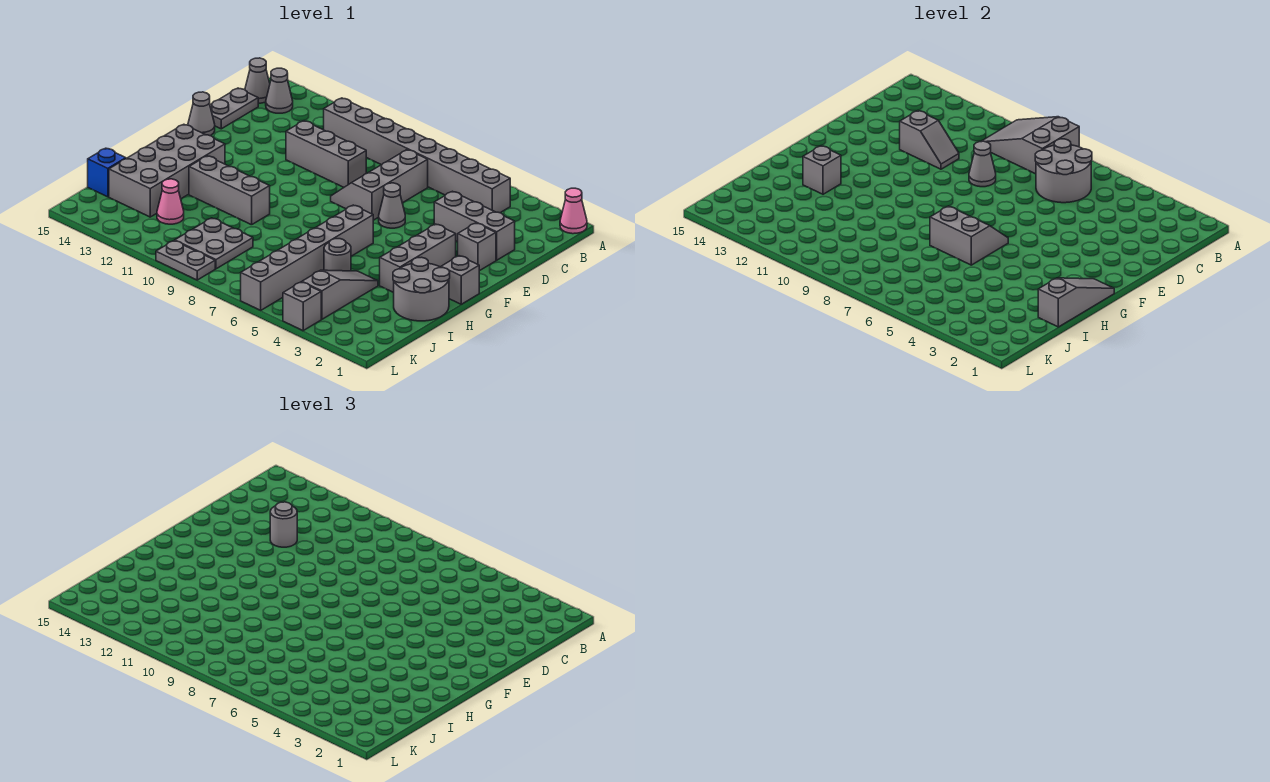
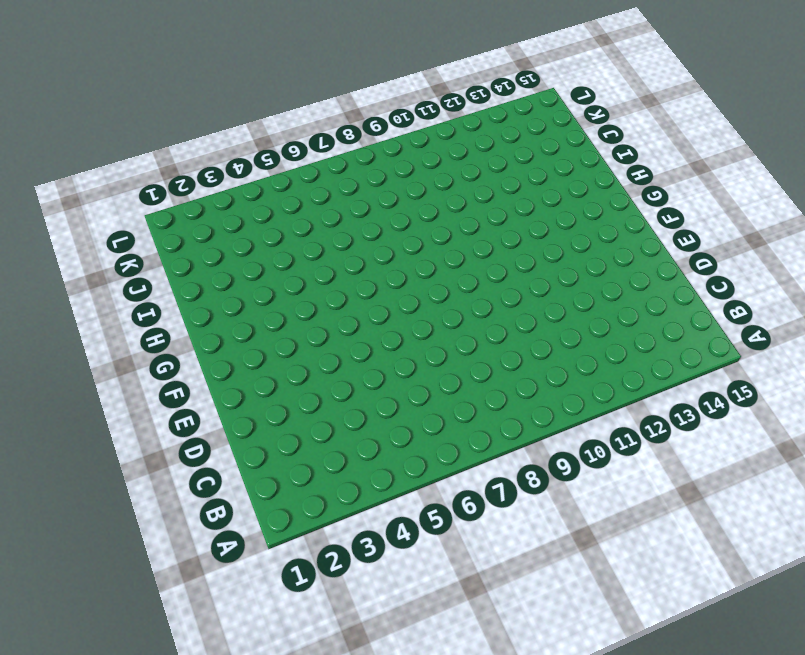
none -> pink 1x1 cone [560,188,587,234]
none -> grey 1x8 brick [324,98,510,213]
none -> grey 1x1 cone [266,68,293,113]
none -> grey 1x1 cone [245,58,270,103]

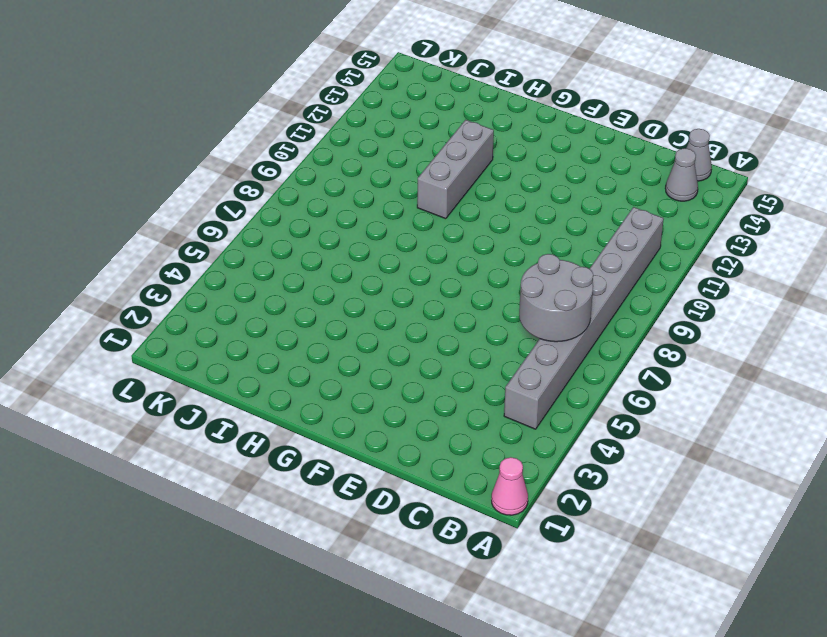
none -> grey 2x3 slope [331,150,428,220]
none -> grey 1x2 plate [210,88,258,129]
none -> grey 1x3 brick [434,191,515,260]
none -> grey 1x3 brick [286,121,366,187]

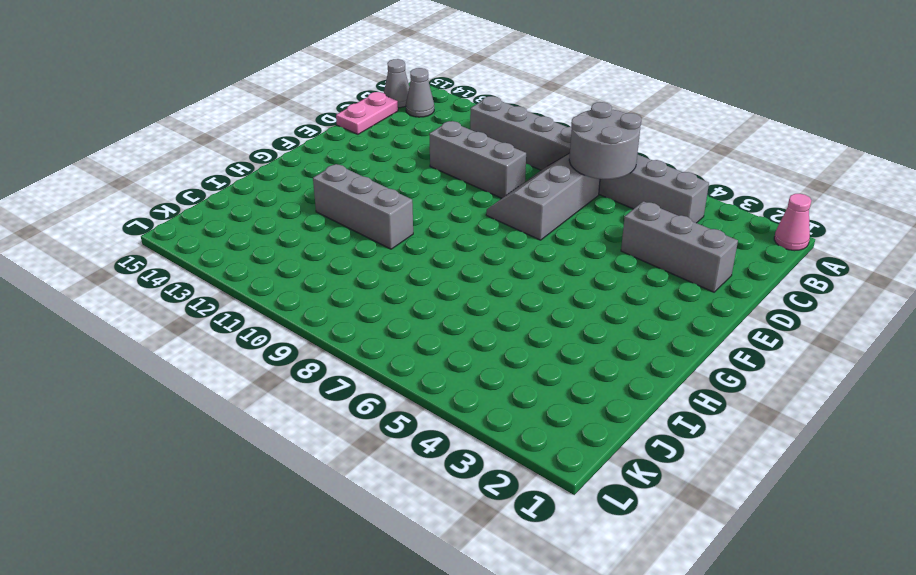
pink 1x2 plate [336,92,398,134] -> grey 1x2 plate [210,88,258,129]
none -> grey 1x1 brick [458,223,496,271]
none -> grey 1x1 cone [379,183,405,228]
none -> grey 1x1 cone [188,92,215,136]
none -> grey 1x3 brick [380,224,456,293]

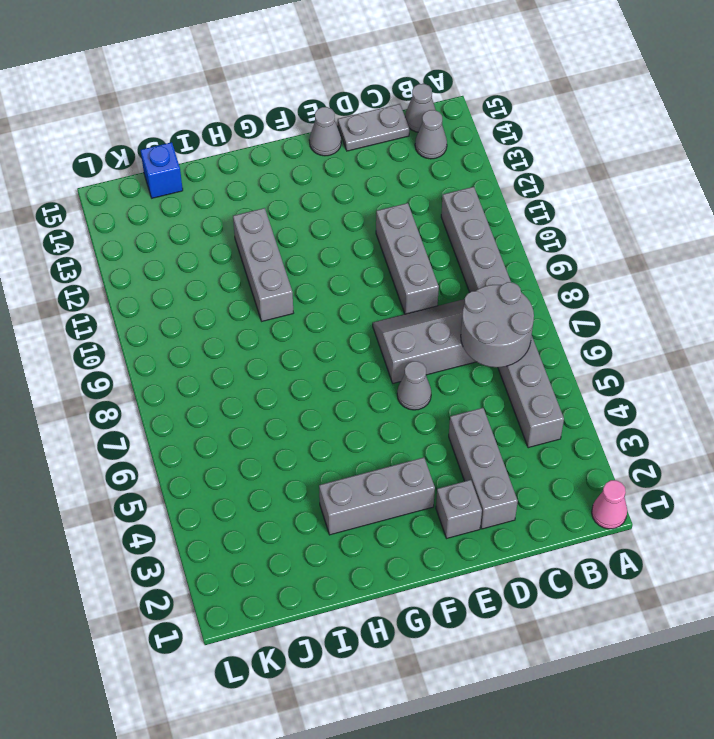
none -> grey 1x1 brick [441,256,479,304]
none -> grey 1x6 brick [241,205,373,310]
none -> grey 2x4 brick [109,124,225,217]
none -> grey 2x2 round brick [393,257,450,321]

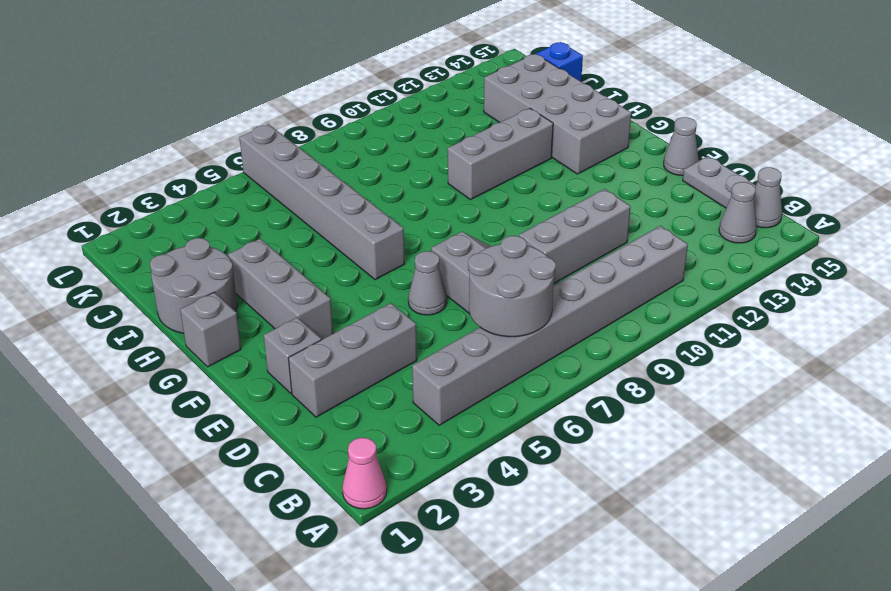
none -> grey 1x3 slope [302,270,378,319]
none -> grey 1x1 round brick [324,239,351,271]
none -> grey 2x2 plate [175,218,253,269]
none -> pink 1x1 cone [157,179,184,224]

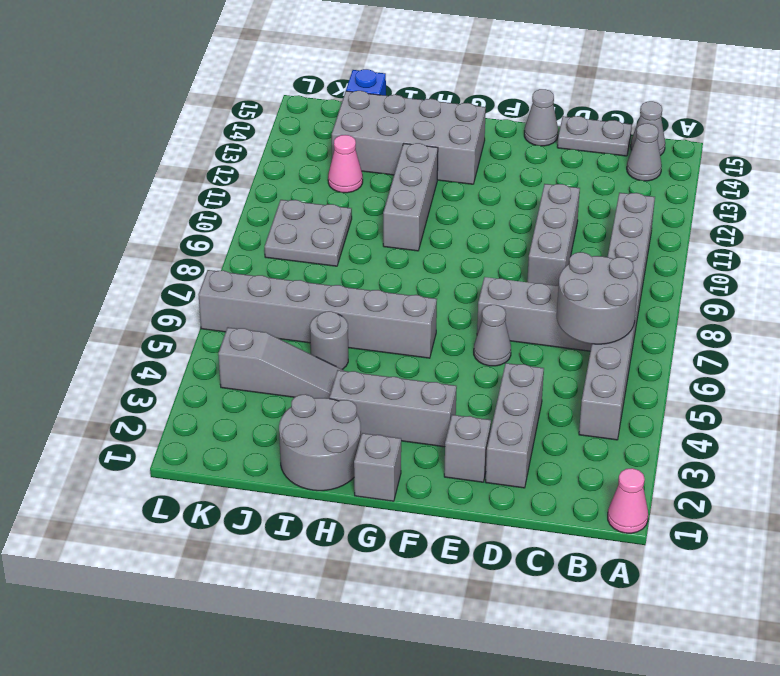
none -> grey 1x1 brick [283,282,321,331]
none -> grey 1x2 plate [156,241,215,280]
none -> grey 2x3 slope [981,117,1079,174]
none -> grey 1x1 cone [969,141,996,187]

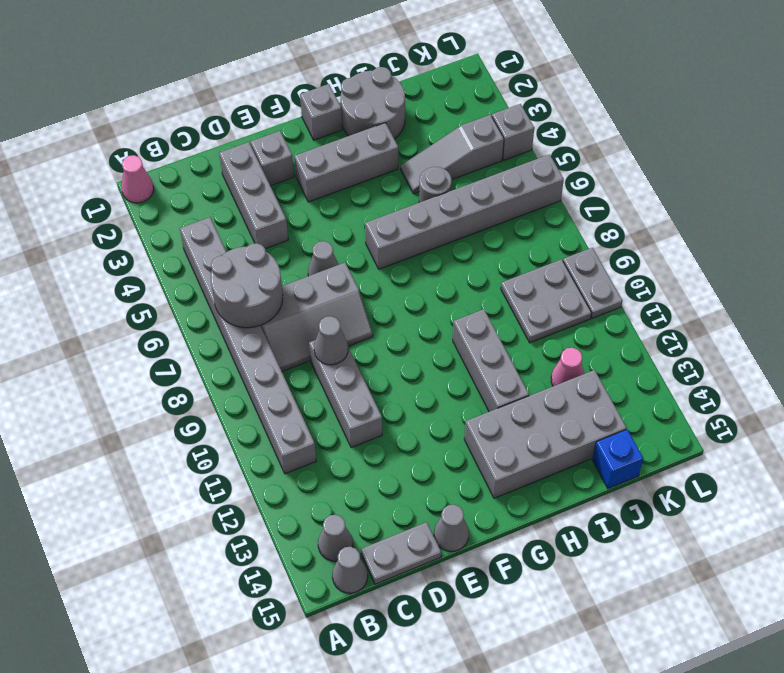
none -> grey 2x3 slope [981,117,1079,174]
none -> grey 1x2 slope [900,111,959,169]
none -> grey 1x3 slope [1038,278,1114,327]
none -> grey 2x2 slope [930,206,1008,265]

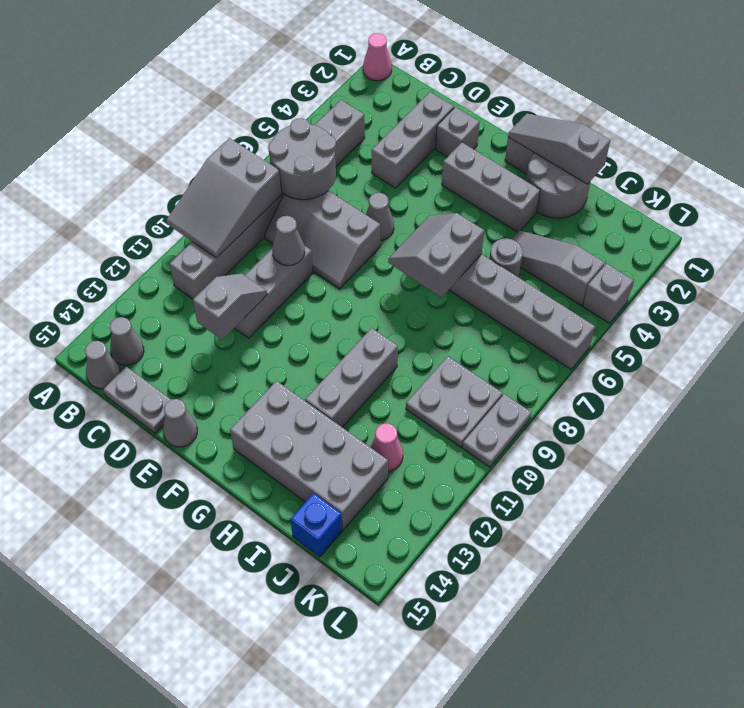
none -> grey 1x1 brick [803,146,841,194]
none -> grey 1x1 round brick [270,502,297,547]

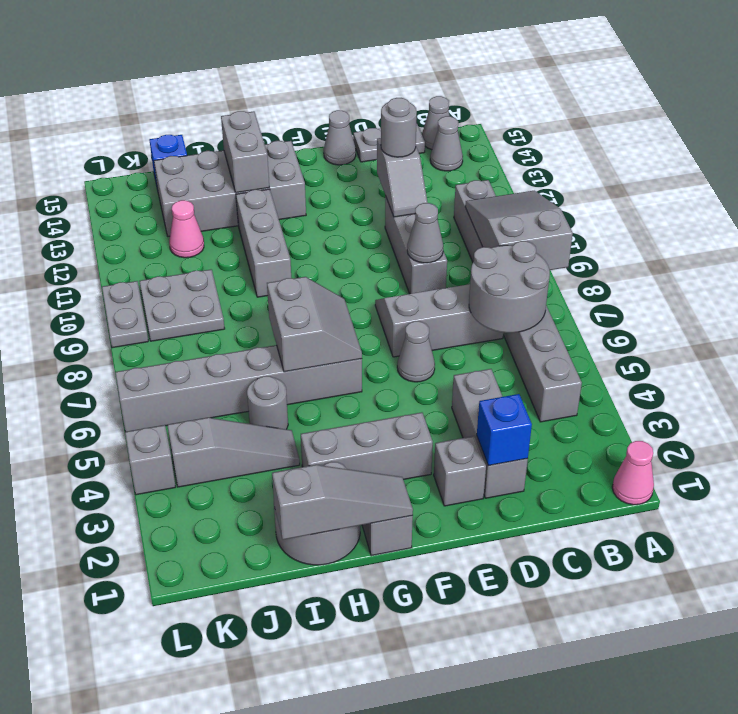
blue 1x1 brick [477,394,532,466] -> none
grey 1x2 brick [221,111,269,193] -> grey 1x1 brick [803,146,841,194]

